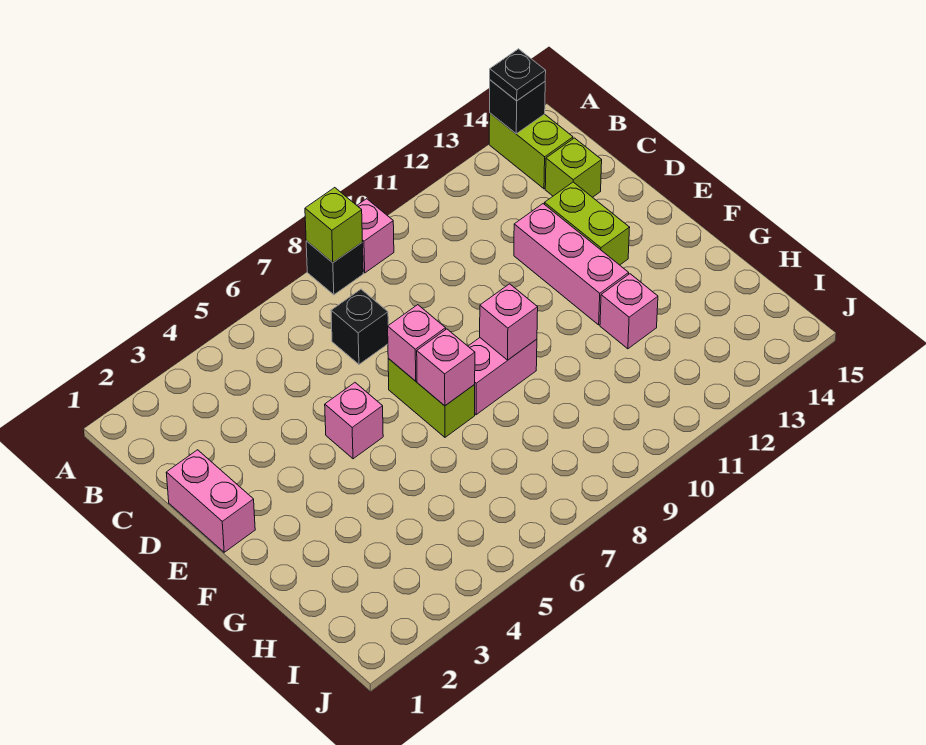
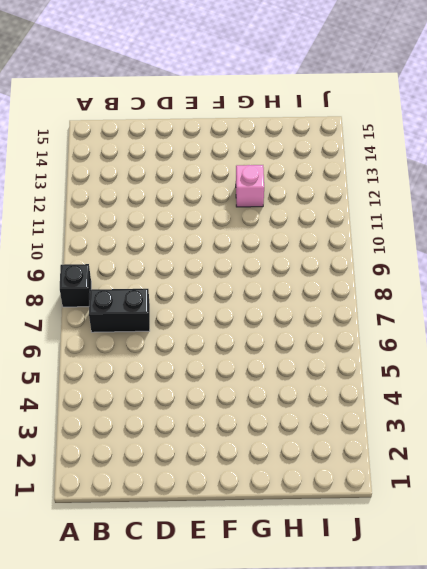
black 1x2 brick [89,289,150,332] -> black 1x1 brick [331,289,388,364]
none -> pink 1x1 brick [357,199,394,273]
none -> lime 1x2 brick [489,113,573,189]
none -> lime 1x1 brick [545,138,602,197]

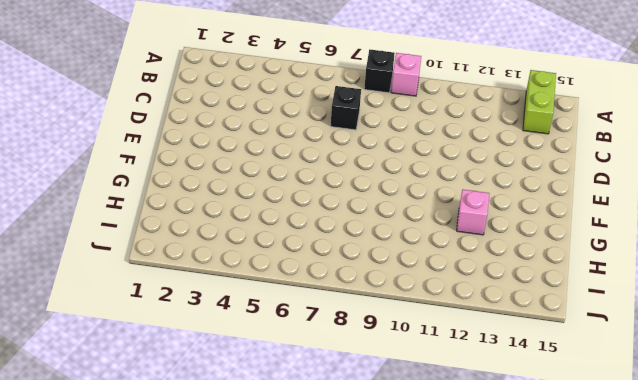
none -> lime 1x1 brick [545,138,602,197]
none -> pink 1x2 brick [166,450,255,552]
none -> pink 1x3 brick [514,204,629,325]

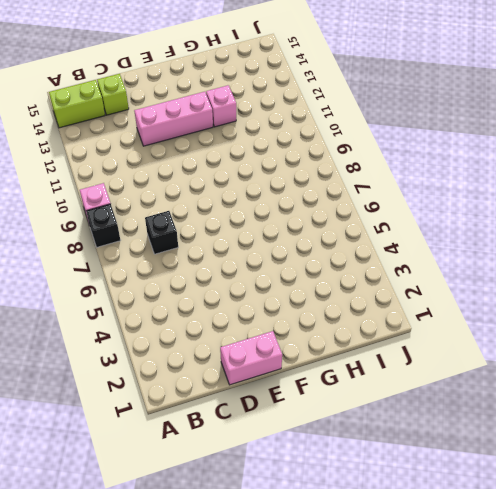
none -> lime 1x2 brick [544,182,630,265]
none -> pink 1x1 brick [325,383,383,459]
none -> lime 1x2 brick [388,359,475,437]

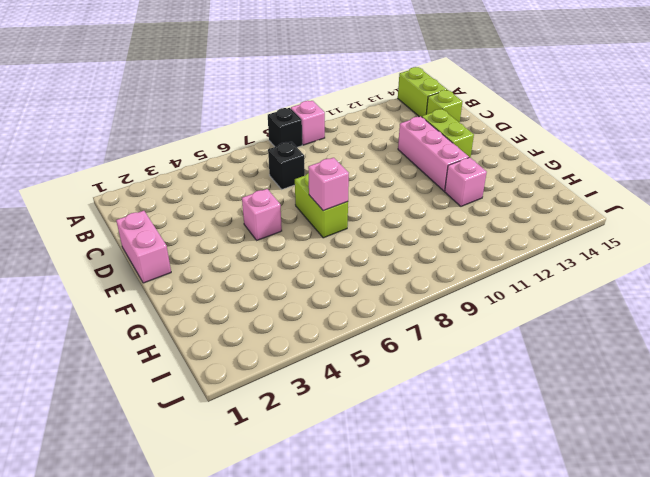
none -> pink 1x2 brick [468,338,537,415]
none -> lime 1x1 brick [305,188,362,263]
none -> black 1x1 brick [490,80,545,134]

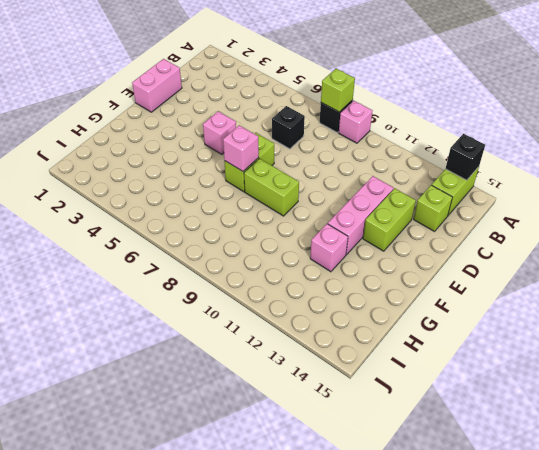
lime 1x2 brick [244,158,299,216] -> pink 1x2 brick [468,338,537,415]
none -> pink 1x1 brick [388,305,446,381]
none -> pink 1x1 brick [480,284,538,360]
none -> black 1x1 plate [490,49,546,101]

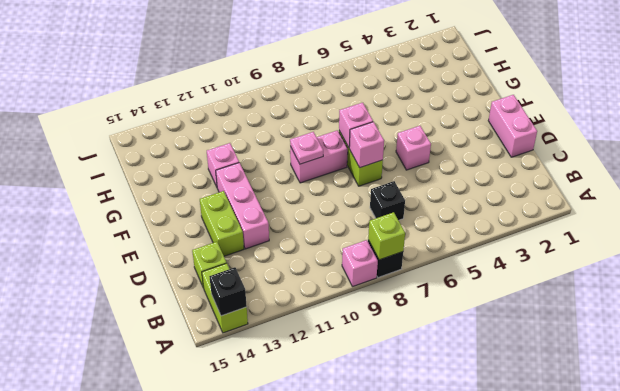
pink 1x1 plate [290,132,323,164] -> pink 1x1 brick [480,284,538,360]
none -> black 1x1 plate [490,49,546,101]

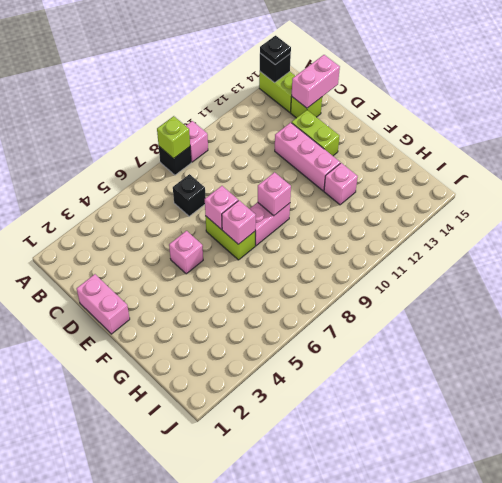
pink 1x2 brick [292,55,340,108] -> none

